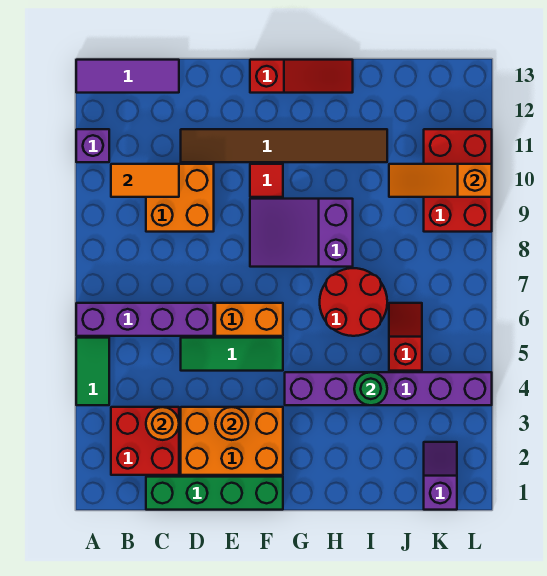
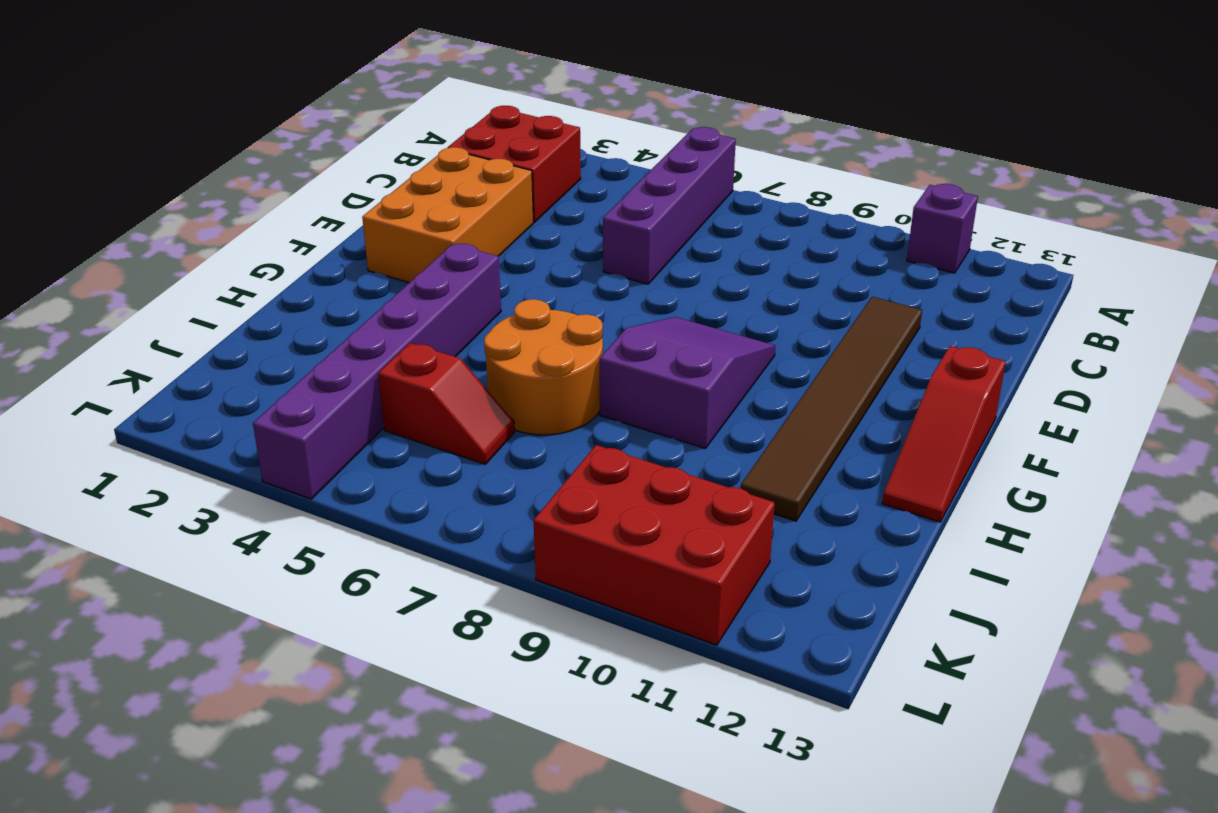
orange 2x2 round brick [484,299,603,435] -> red 2x2 round brick [320,268,387,336]
none -> green 1x2 tile [76,338,109,405]
none -> purple 1x3 tile [76,60,179,93]
none -> green 1x4 brick [146,477,283,510]

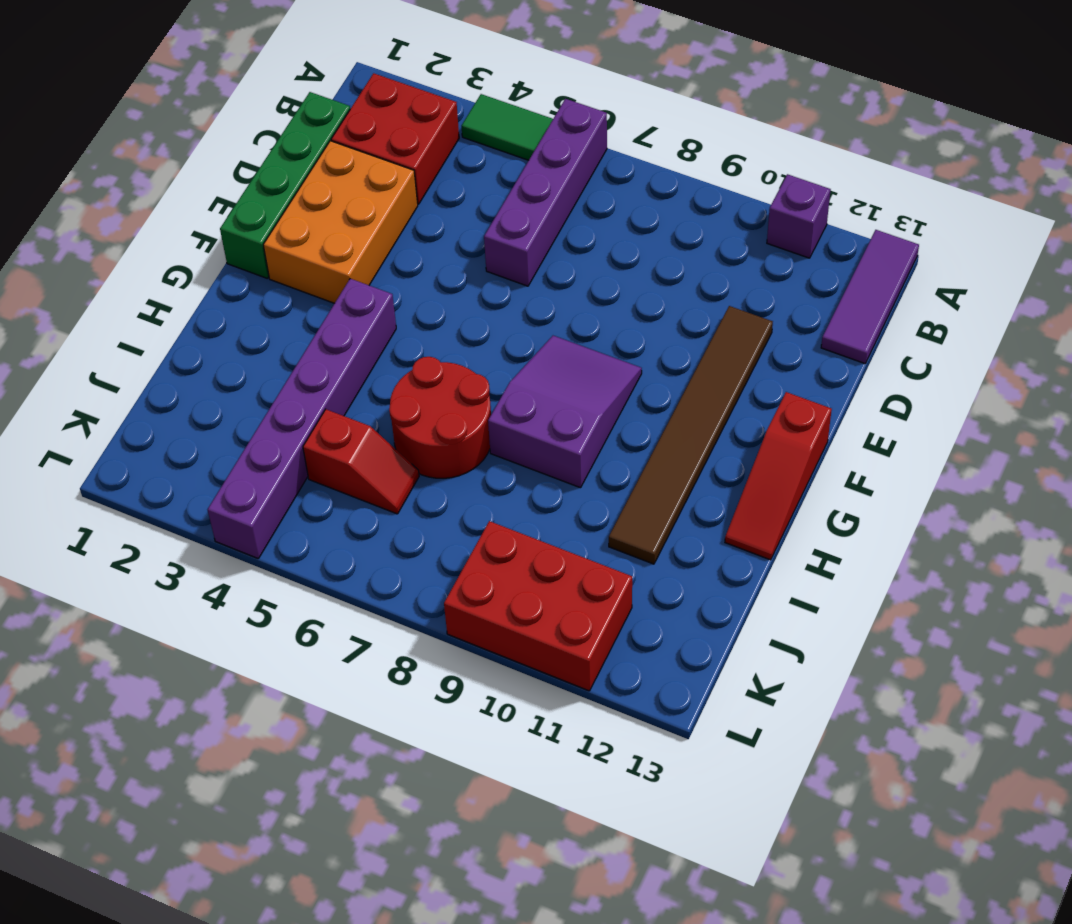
none -> orange 2x2 brick [146,164,214,232]
none -> green 1x3 tile [181,338,283,371]
none -> orange 1x2 brick [215,303,283,336]

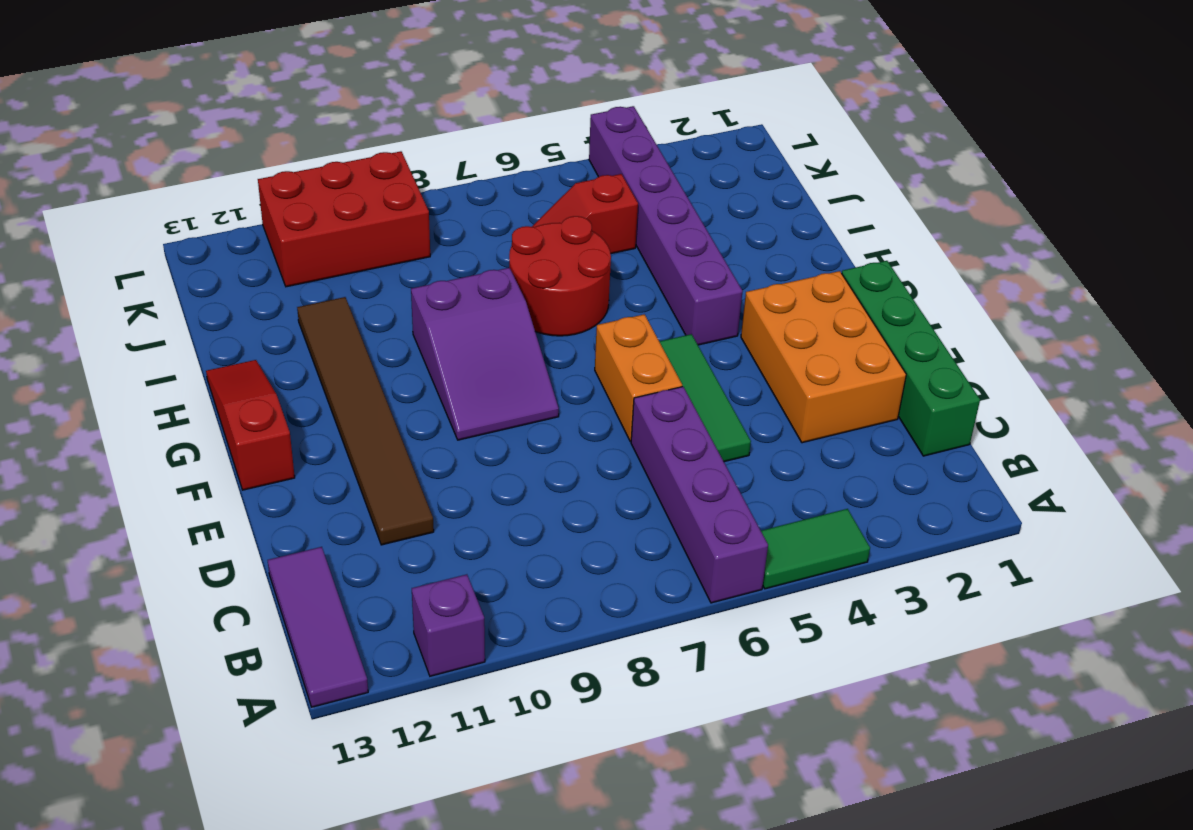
none -> red 2x2 brick [111,407,179,475]
none -> orange 2x2 brick [146,164,214,232]
none -> red 1x1 tile [250,164,283,197]

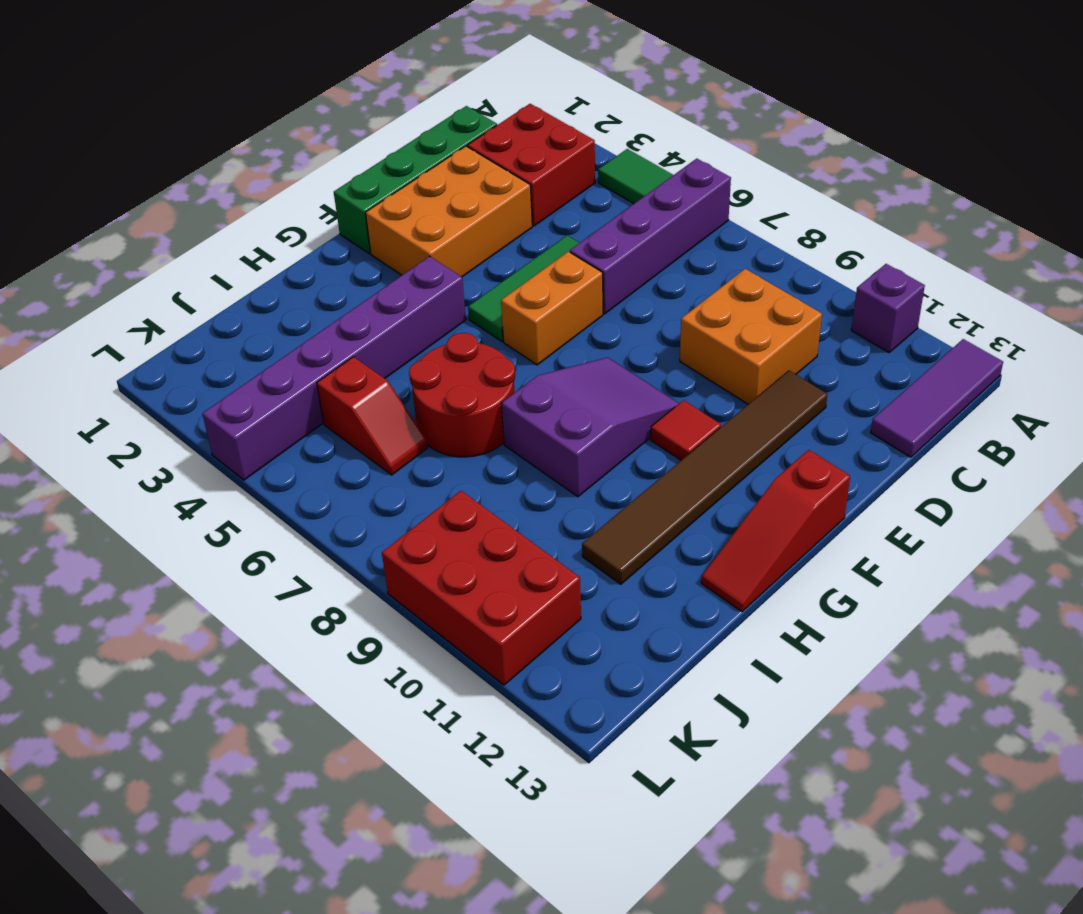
none -> purple 1x2 slope [424,442,457,510]
none -> orange 1x2 tile [111,164,179,197]
none -> orange 1x1 round brick [146,407,179,440]

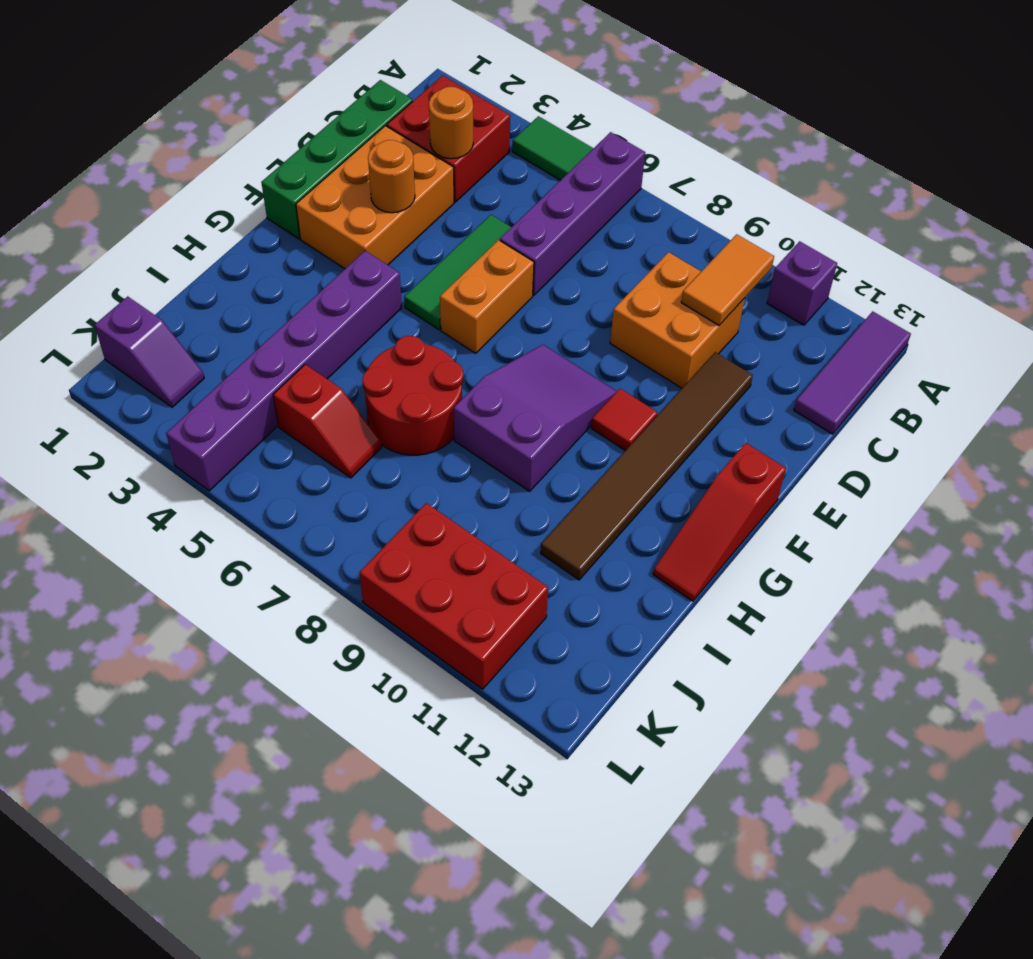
none -> green 1x1 round brick [354,372,387,405]
none -> orange 1x3 slope [389,164,492,197]

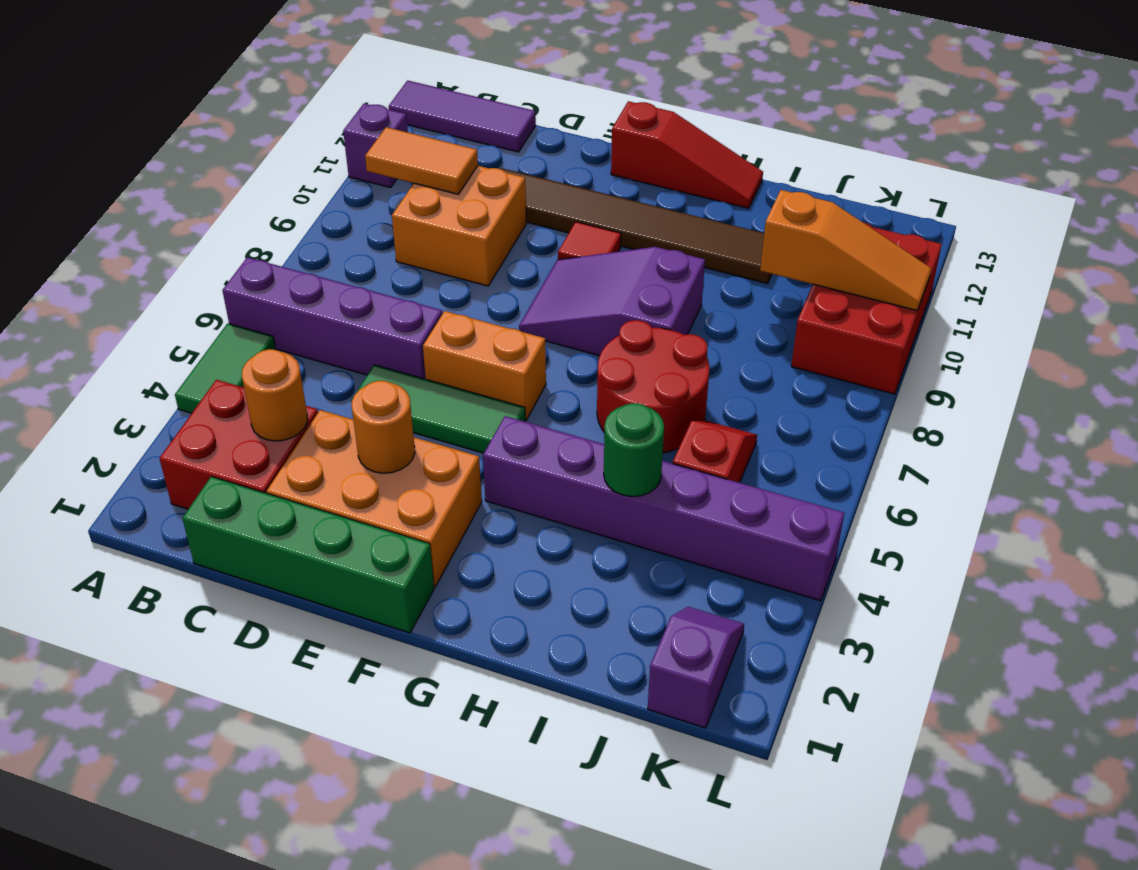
orange 1x3 slope [760,190,931,311] -> orange 1x3 slope turned to [389,164,492,197]

